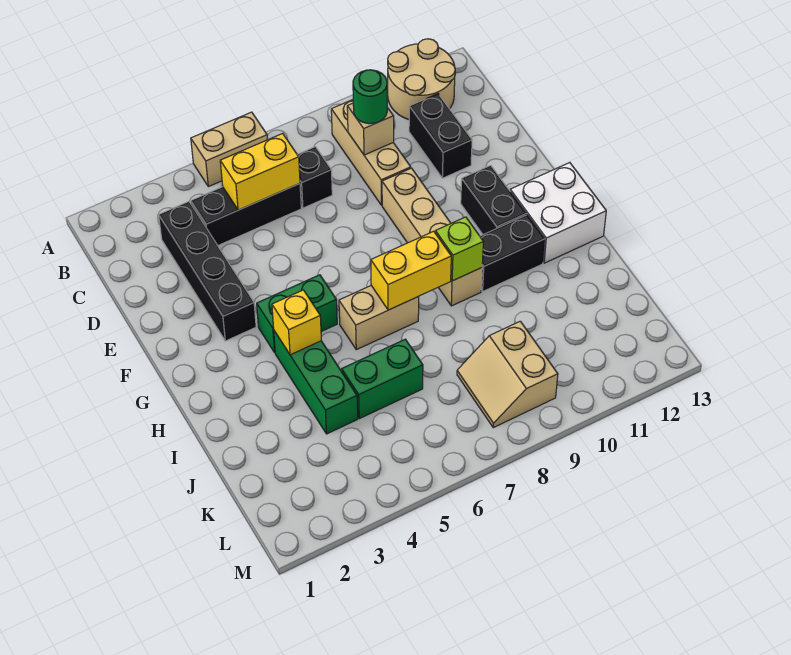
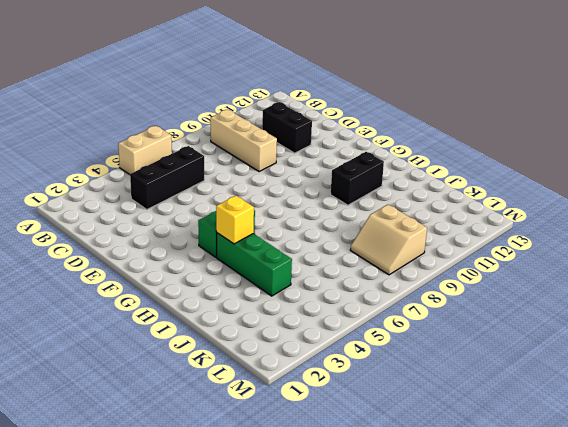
none -> tan 2x2 round brick [388,39,455,119]
none -> black 1x4 brick [159,202,256,341]
none -> black 1x1 brick [297,147,332,208]

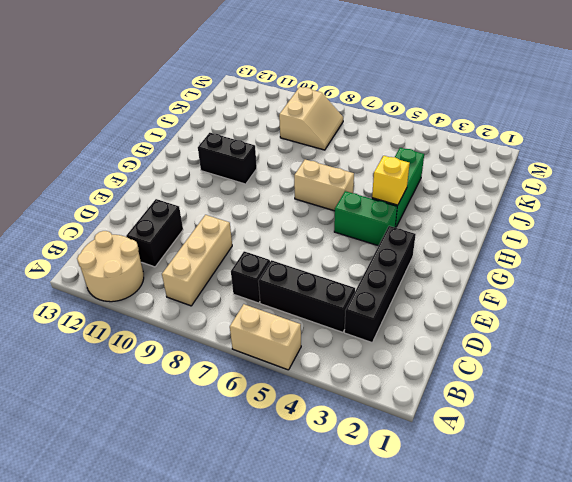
none -> tan 1x4 brick [382,168,482,306]
none -> black 1x2 brick [461,165,526,235]
none -> white 2x2 brick [510,163,606,263]

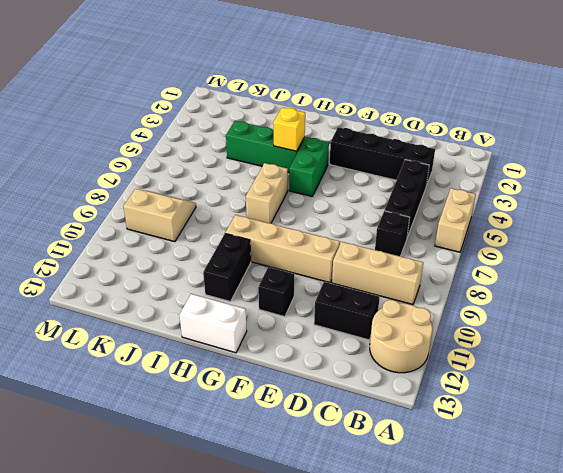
black 1x1 brick [258,267,294,317] -> black 1x2 brick [461,165,526,235]
white 1x2 brick [179,294,247,353] -> white 2x2 brick [510,163,606,263]
none -> green 1x2 brick [342,339,423,419]
none -> yellow 1x2 brick [220,133,300,210]
none -> tan 1x1 brick [347,103,394,155]

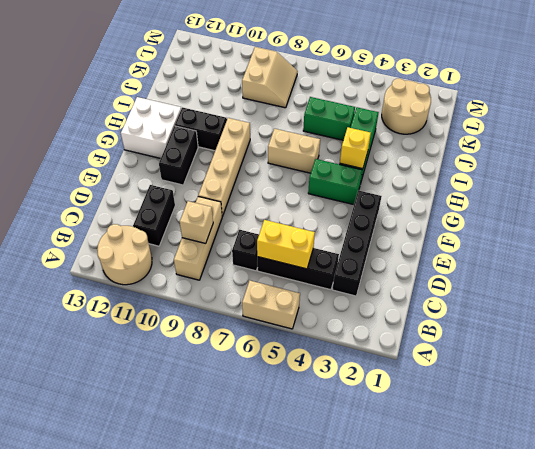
tan 2x2 round brick [382,79,431,134] -> none
none -> yellow 1x2 brick [371,231,451,310]
none -> lime 1x1 brick [435,217,483,281]
none -> green 1x1 round brick [353,70,387,124]

